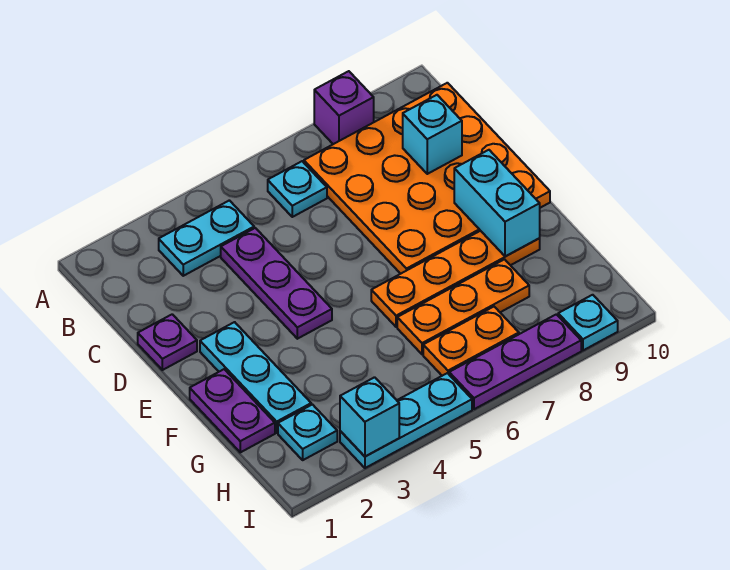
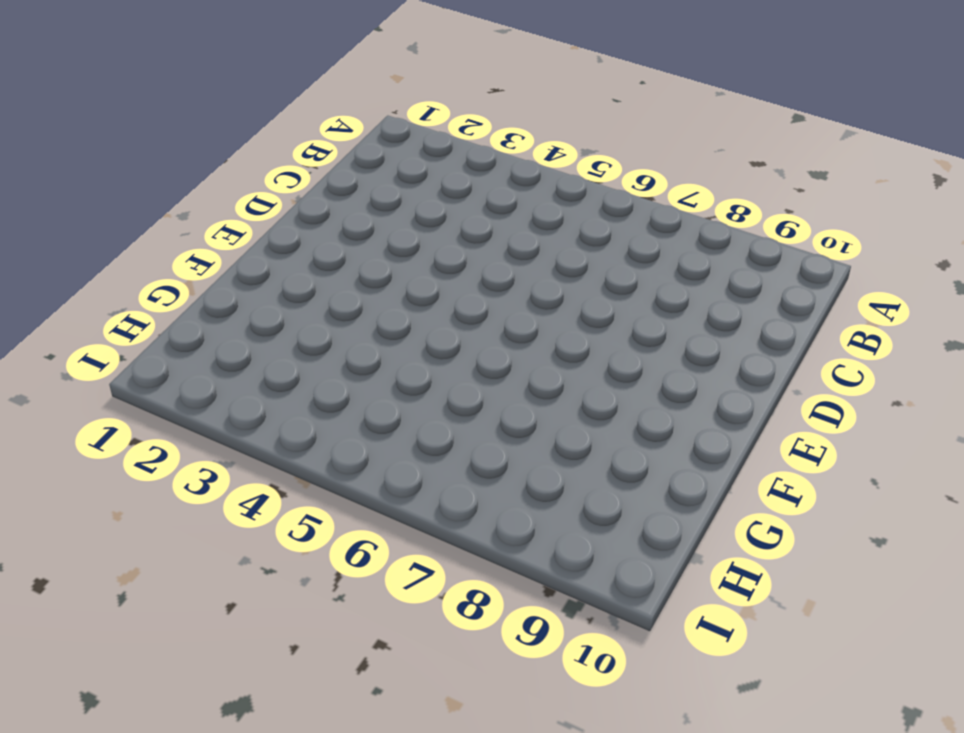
none -> purple 1x1 brick [314,71,374,144]
none -> cyan 1x2 plate [159,200,254,276]
none -> cyan 1x1 plate [268,161,327,217]

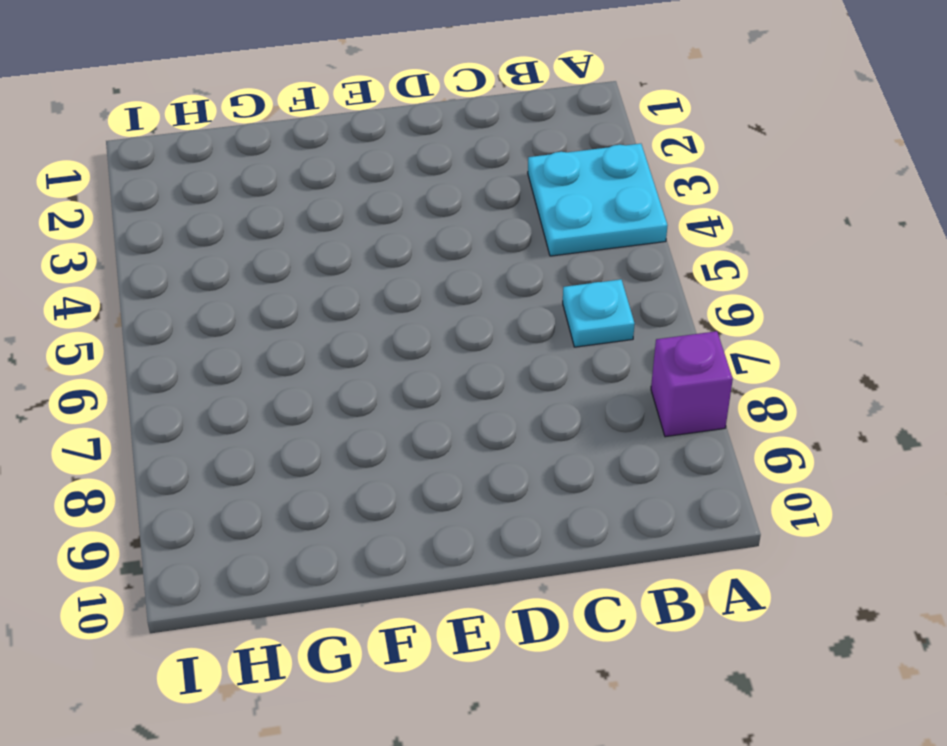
cyan 2x2 plate [528,144,668,256] -> cyan 1x2 plate [159,200,254,276]
none -> orange 4x4 plate [304,83,550,274]
none -> purple 1x3 plate [221,228,332,339]
none -> purple 1x1 plate [138,314,197,370]

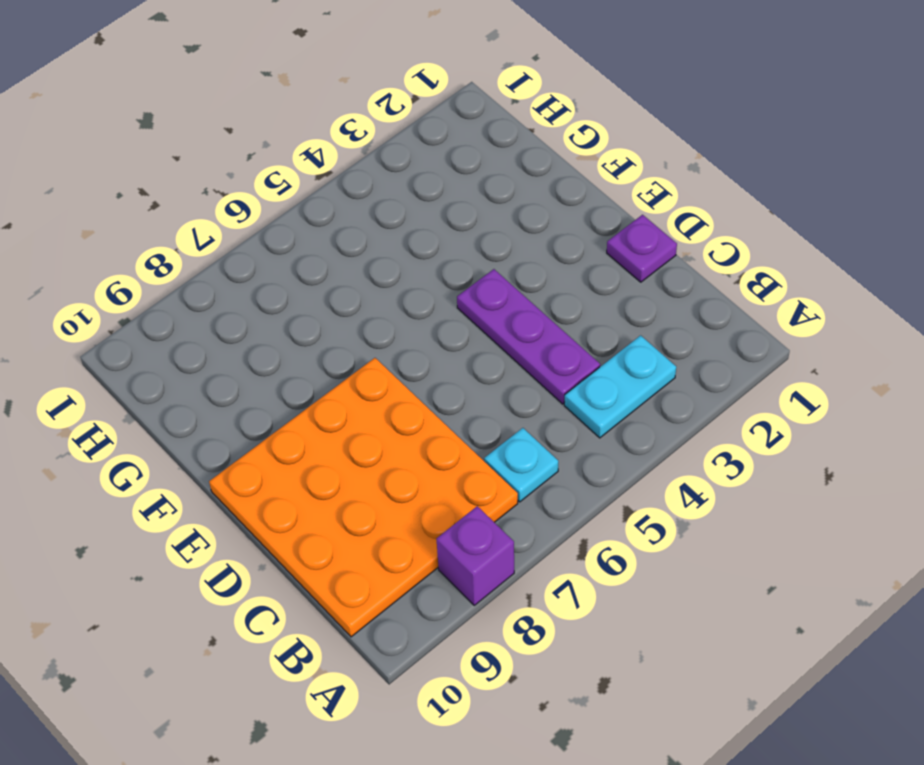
none -> cyan 1x3 plate [200,322,311,433]
none -> purple 1x2 plate [190,369,275,452]
none -> orange 1x4 plate [371,231,540,327]

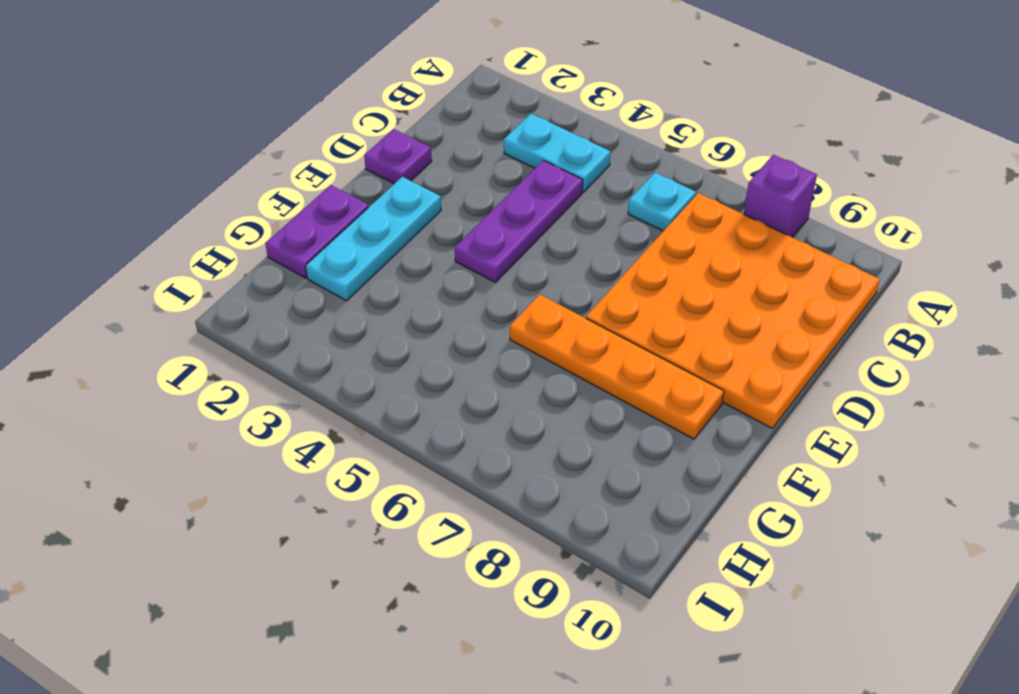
none -> orange 1x3 plate [397,259,529,354]
none -> cyan 1x1 plate [278,405,337,460]
none -> orange 1x2 plate [423,307,519,376]

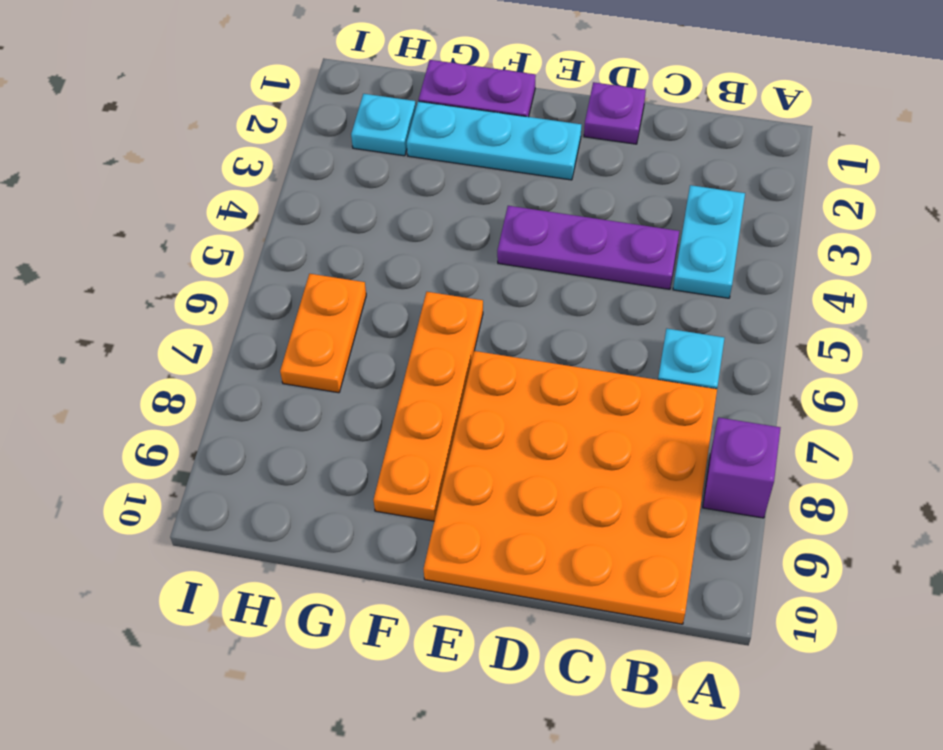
none -> orange 1x3 plate [397,259,529,354]
none -> cyan 1x3 plate [340,373,472,468]
none -> purple 1x3 plate [449,314,581,409]

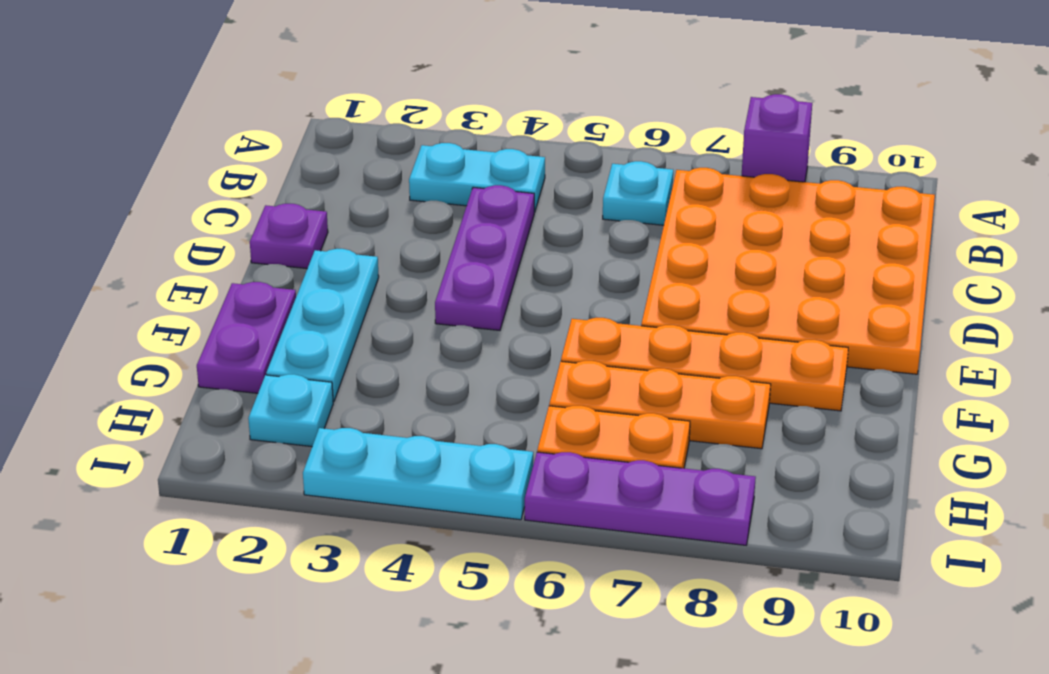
none -> cyan 1x1 plate [558,295,618,350]
none -> cyan 1x1 brick [403,95,462,174]
none -> cyan 1x2 brick [454,150,540,257]

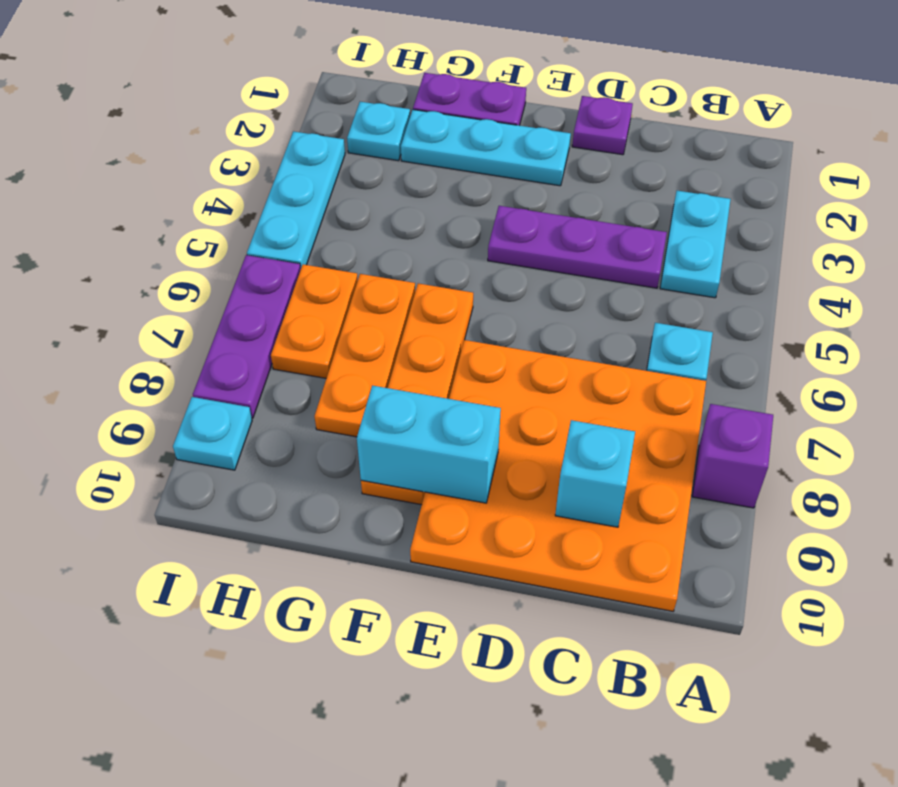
none -> cyan 1x1 brick [340,377,399,457]

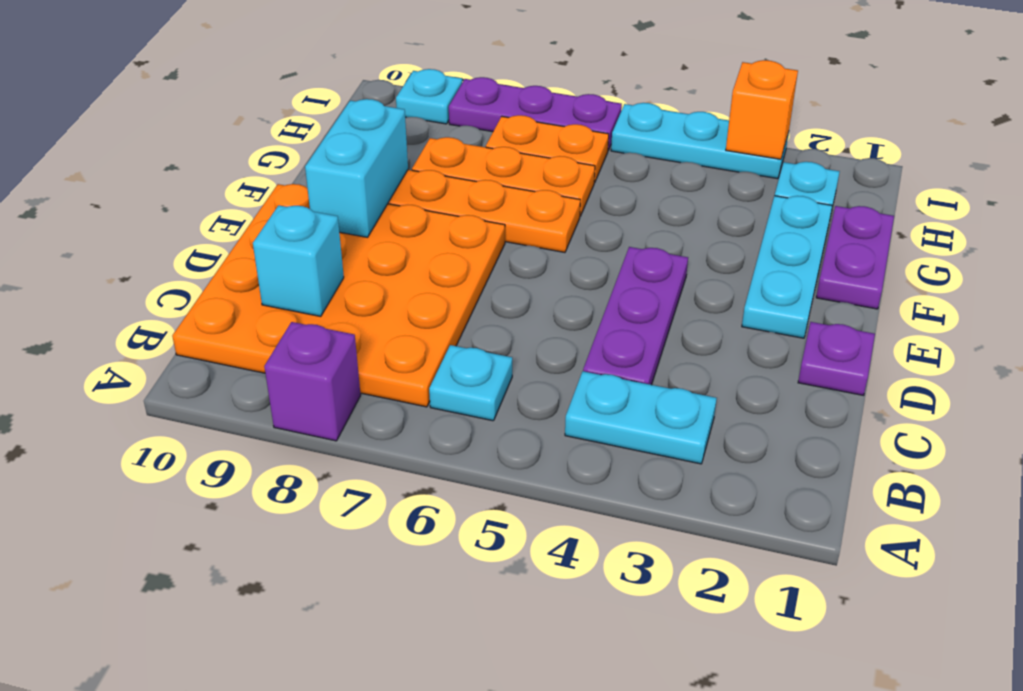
orange 1x1 brick [726,60,798,159] -> cyan 1x1 brick [340,377,399,457]

